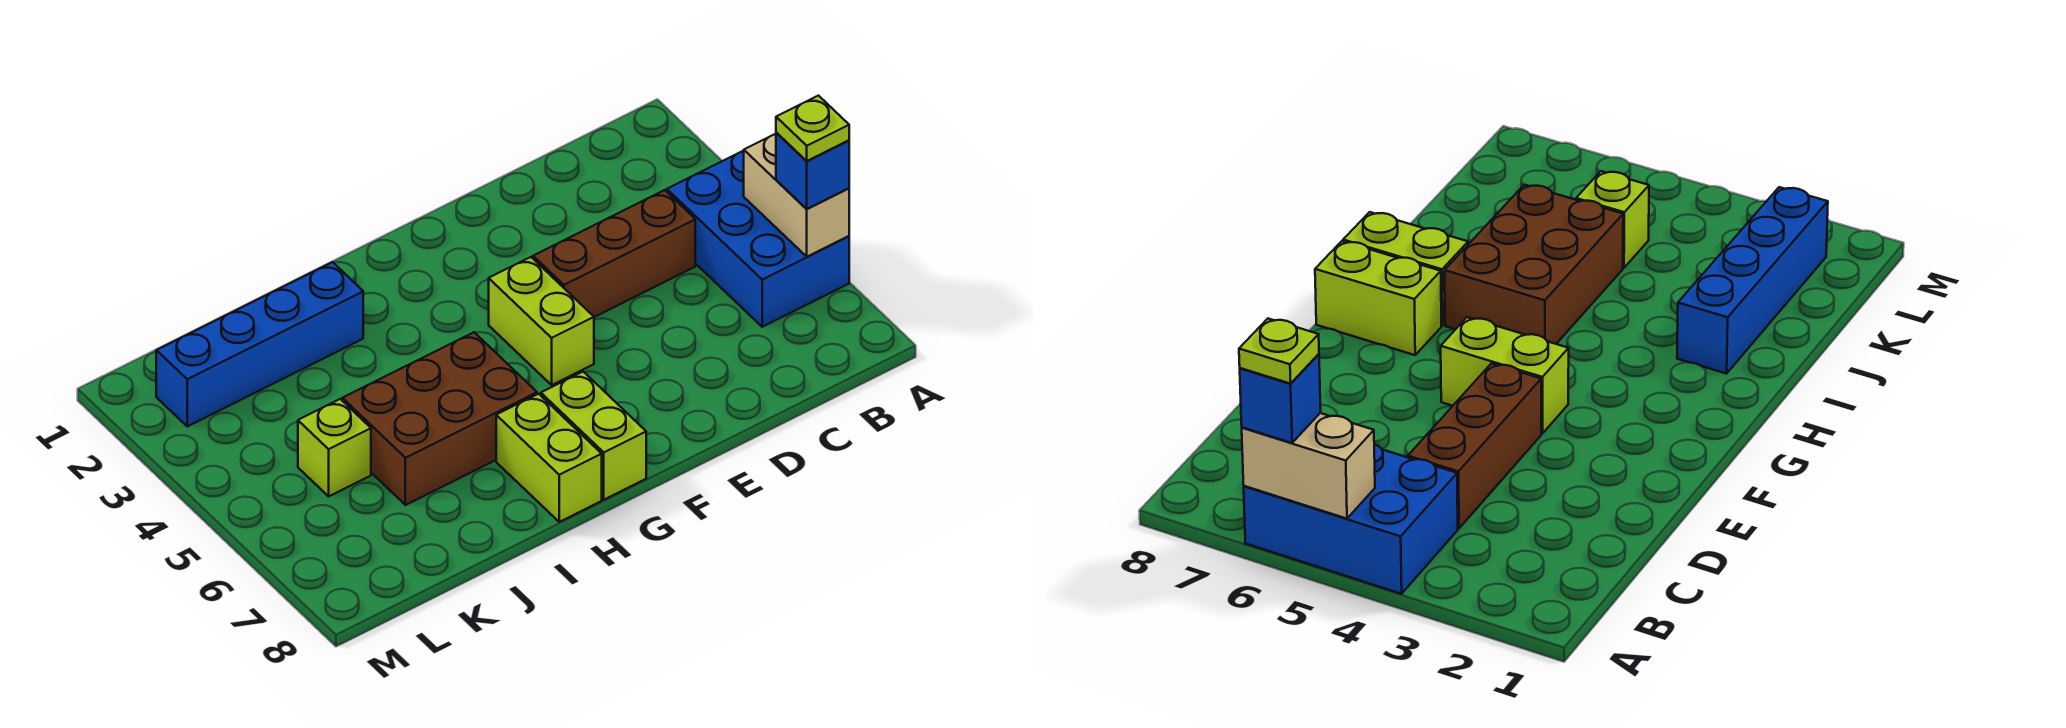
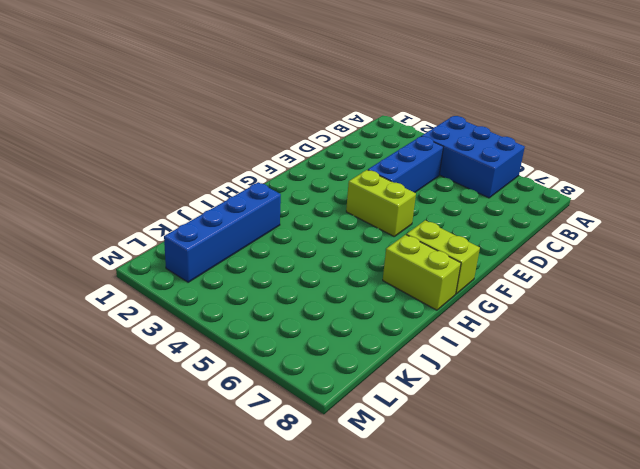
blue 1x3 brick [368,137,443,193] -> brown 1x3 brick [533,190,695,317]
none -> brown 2x3 brick [342,332,537,505]
none -> lime 1x1 brick [298,399,371,496]

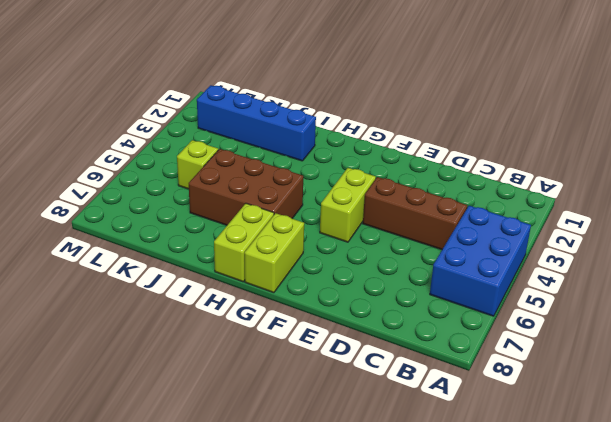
none -> tan 1x2 brick [744,134,849,257]
none -> blue 1x1 brick [776,132,849,209]

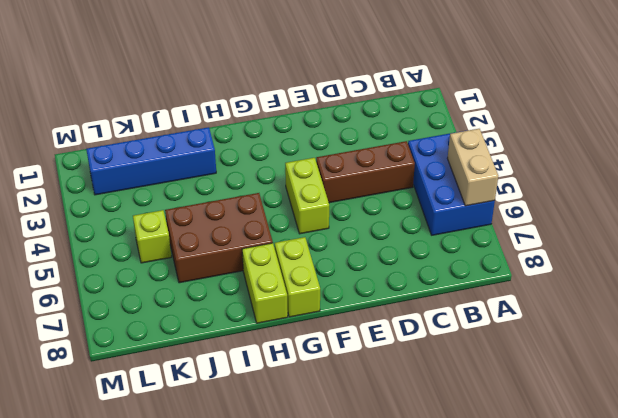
none -> blue 1x1 brick [776,132,849,209]
none -> lime 1x1 plate [776,96,849,161]

